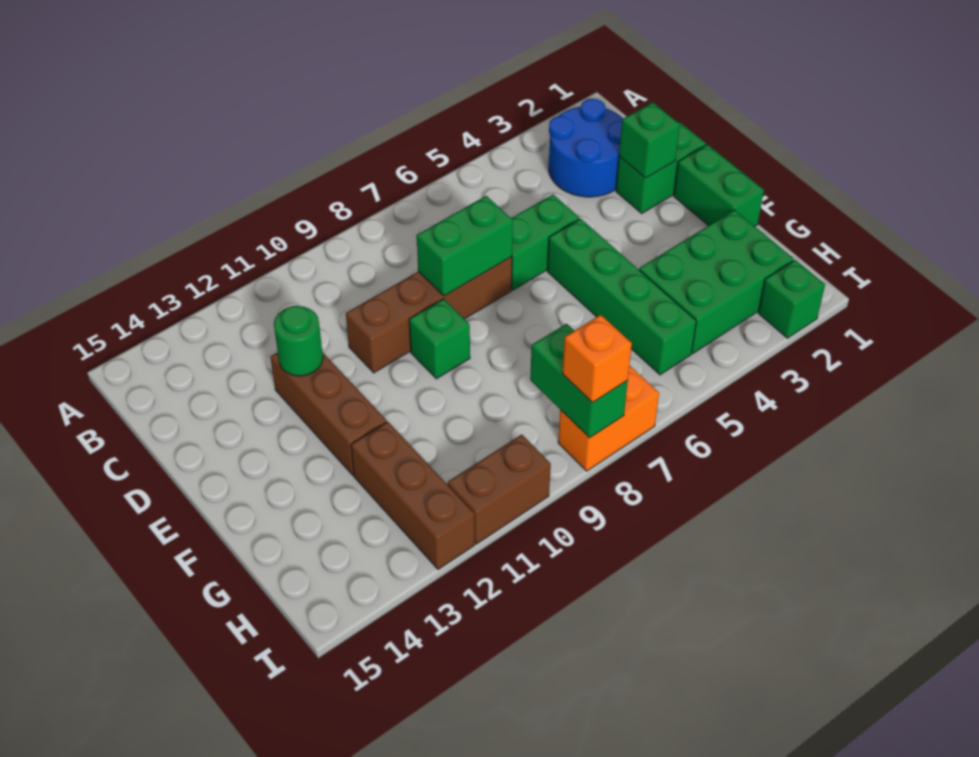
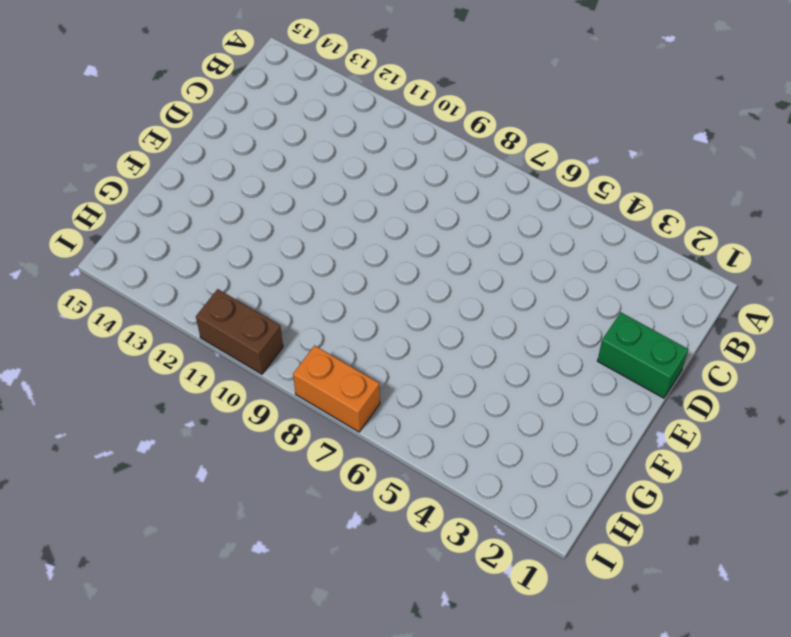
none -> blue 2x2 round brick [549,99,623,197]
none -> green 1x2 brick [511,195,579,290]
none -> brown 1x4 brick [346,257,512,373]

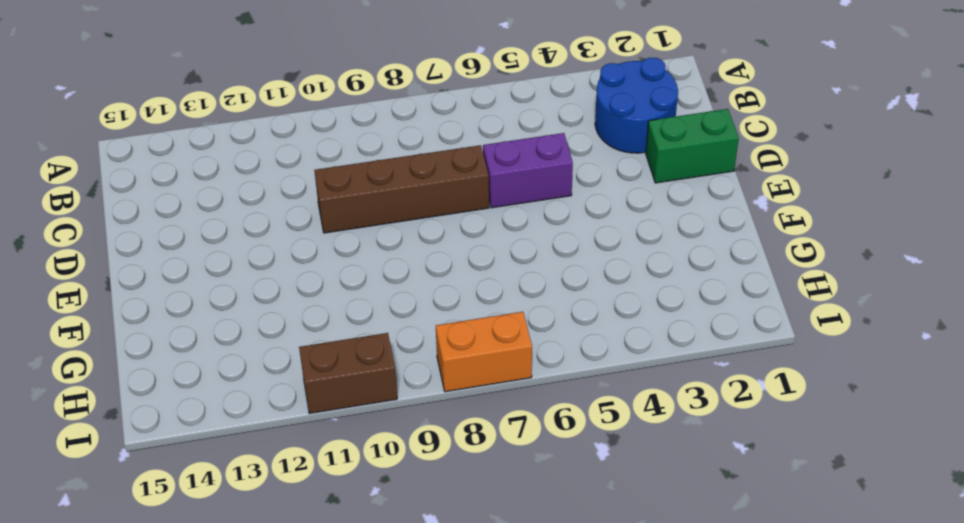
purple 1x2 brick [483,133,573,208] -> green 1x2 brick [511,195,579,290]
none -> brown 1x3 brick [270,352,387,475]
none -> green 1x2 brick [674,144,764,226]
none -> green 1x4 brick [547,219,696,375]

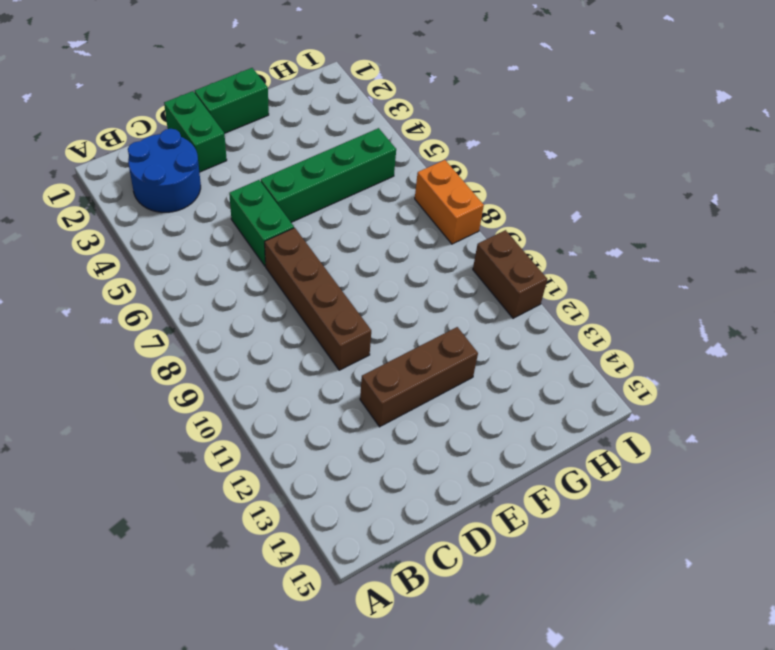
none -> green 1x1 brick [409,299,470,379]
none -> green 2x3 brick [639,210,794,353]
none -> brown 1x3 brick [351,422,475,569]

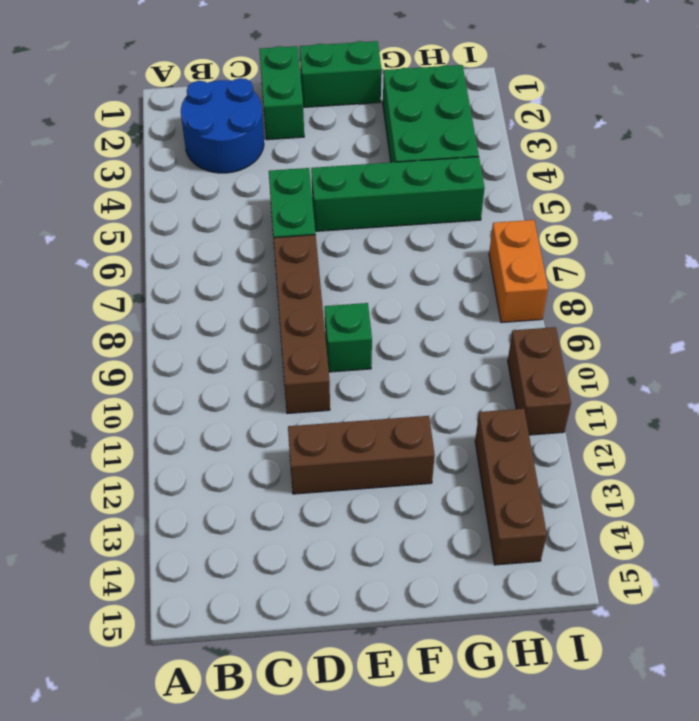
brown 1x3 brick [475,409,547,565] -> brown 1x3 brick turned to [351,422,475,569]
none -> green 1x1 brick [758,260,825,338]
none -> green 1x1 brick [619,102,680,178]
none -> green 1x2 brick [417,196,513,296]

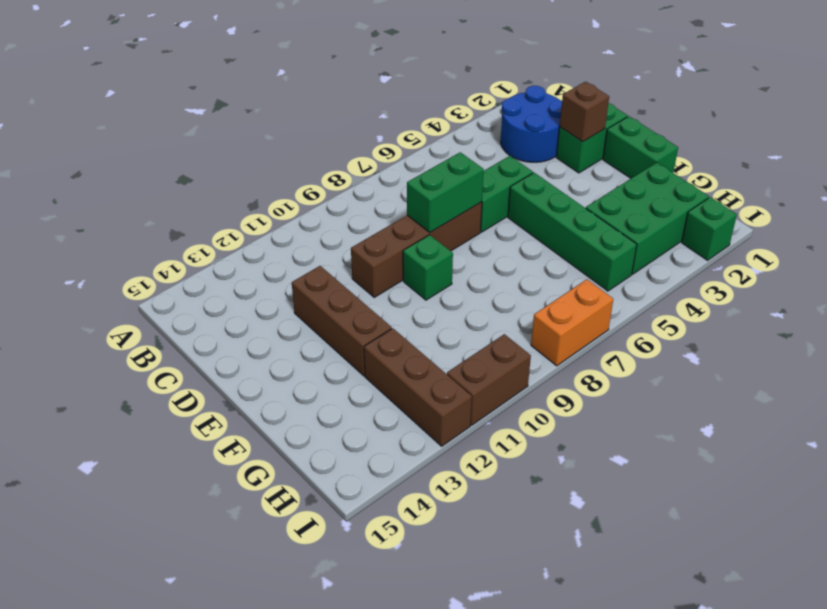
brown 1x1 brick [560,82,609,142] -> green 1x1 brick [619,102,680,178]
none -> green 1x1 round brick [274,306,323,376]
none -> green 1x2 brick [530,324,628,438]
none -> orange 1x1 brick [562,315,632,402]

